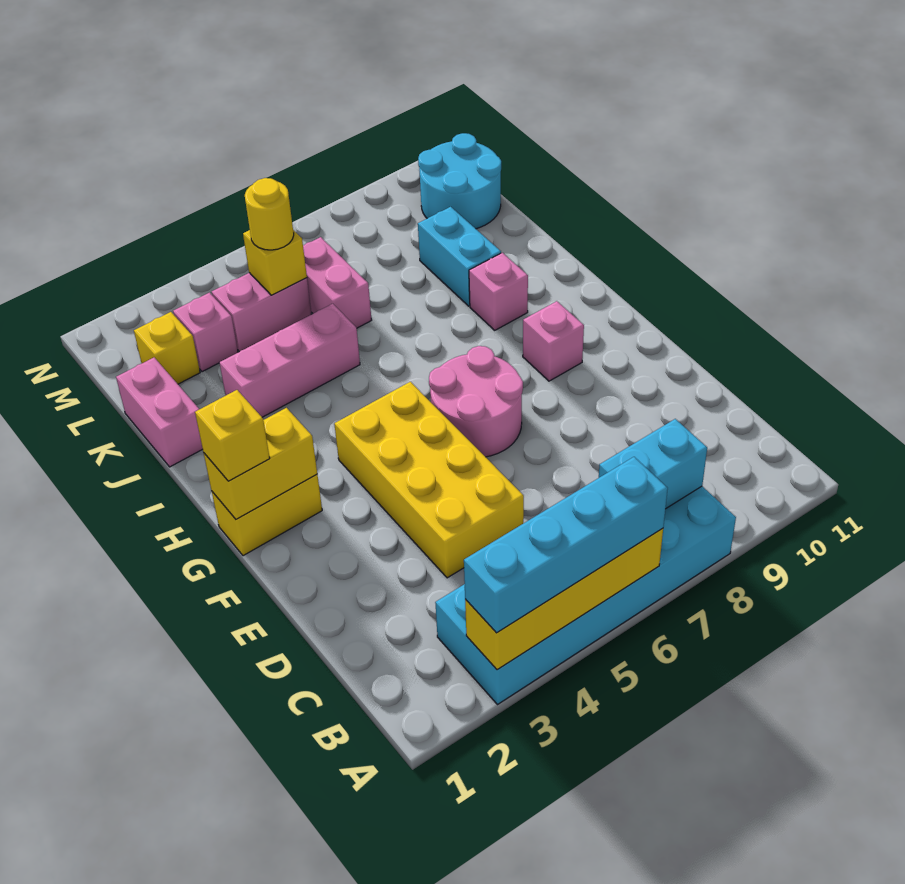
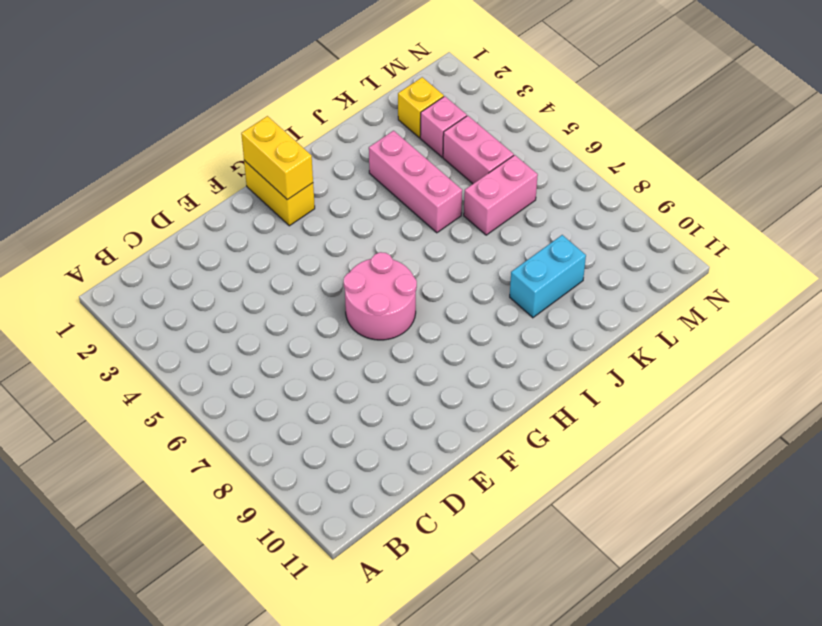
none -> cyan 2x6 brick [435,486,736,705]
none -> yellow 2x4 brick [334,382,524,578]
none -> pink 1x1 brick [523,301,584,381]

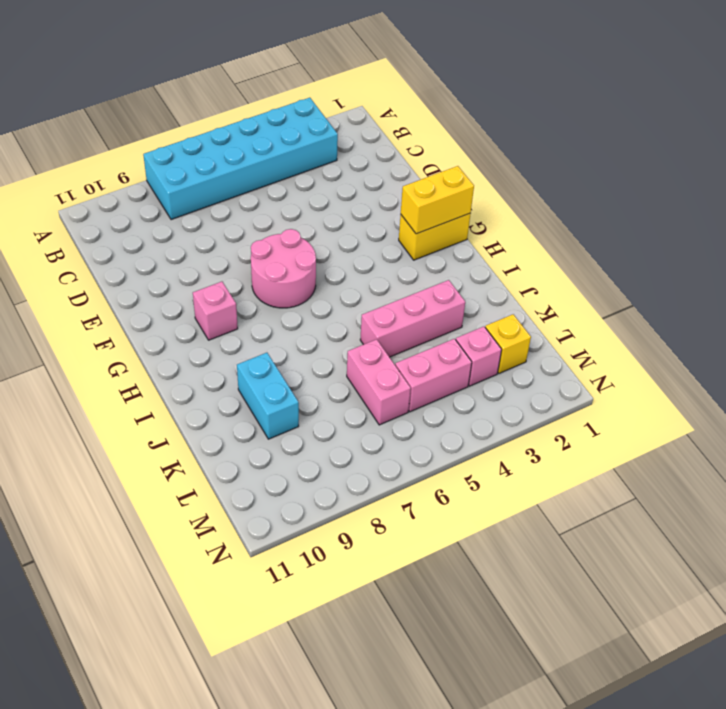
none -> yellow 2x4 brick [334,382,524,578]
none -> pink 1x1 brick [469,253,528,330]
none -> pink 1x2 brick [116,358,203,467]

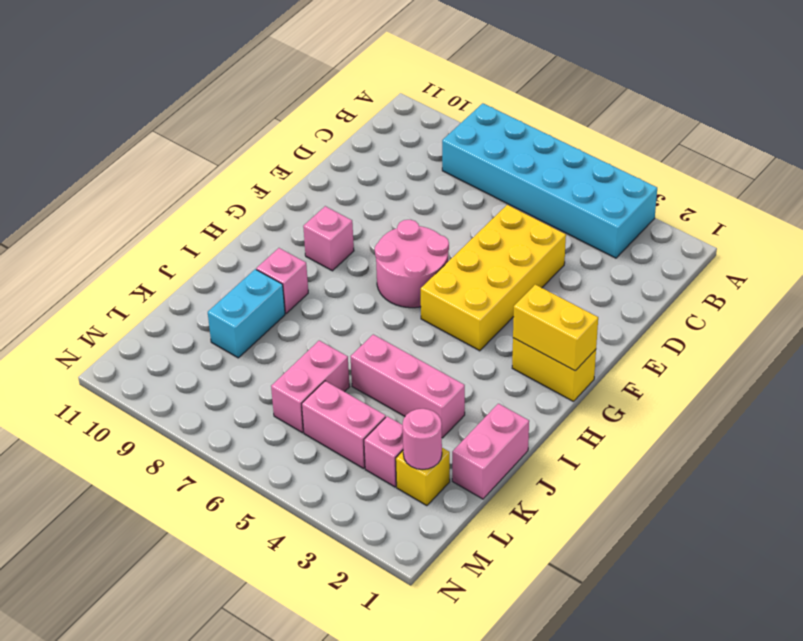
pink 1x1 round brick [403,409,442,470] -> none
none -> cyan 2x2 round brick [418,133,501,229]
none -> yellow 1x4 brick [465,529,663,670]
none -> cyan 1x2 brick [599,419,707,509]

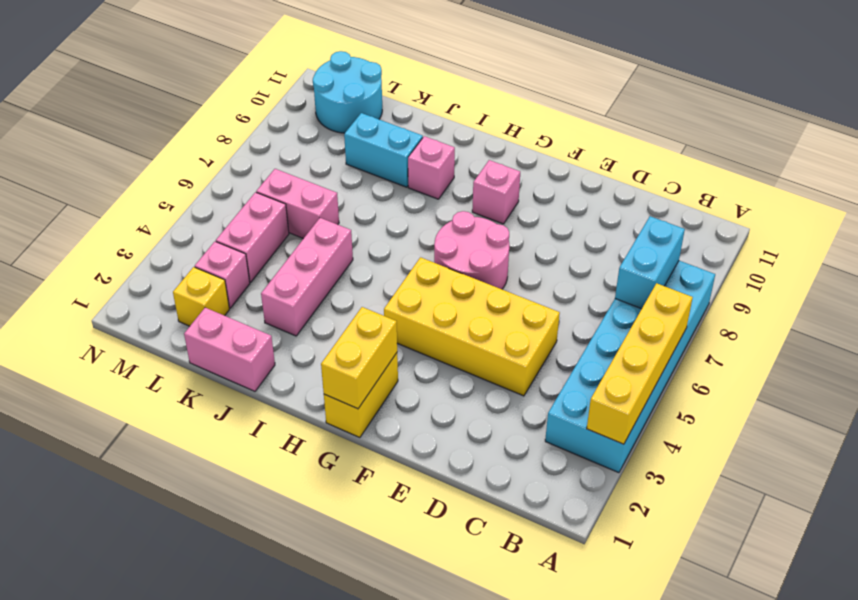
none -> yellow 1x1 brick [243,230,307,295]
none -> cyan 1x4 brick [464,457,668,633]
none -> yellow 1x1 brick [195,390,270,481]

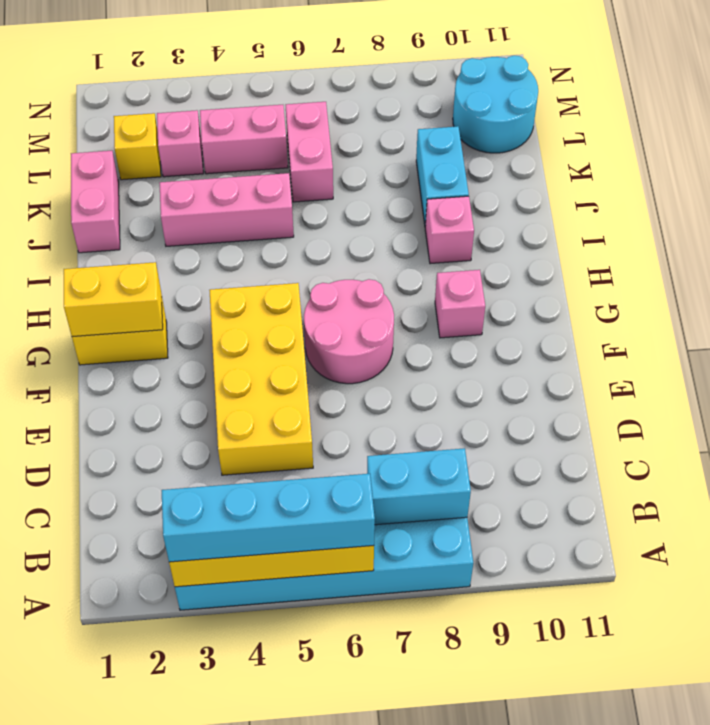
none -> yellow 1x1 brick [243,230,307,295]
none -> yellow 1x1 brick [195,390,270,481]
none -> yellow 1x1 round brick [245,178,294,250]

